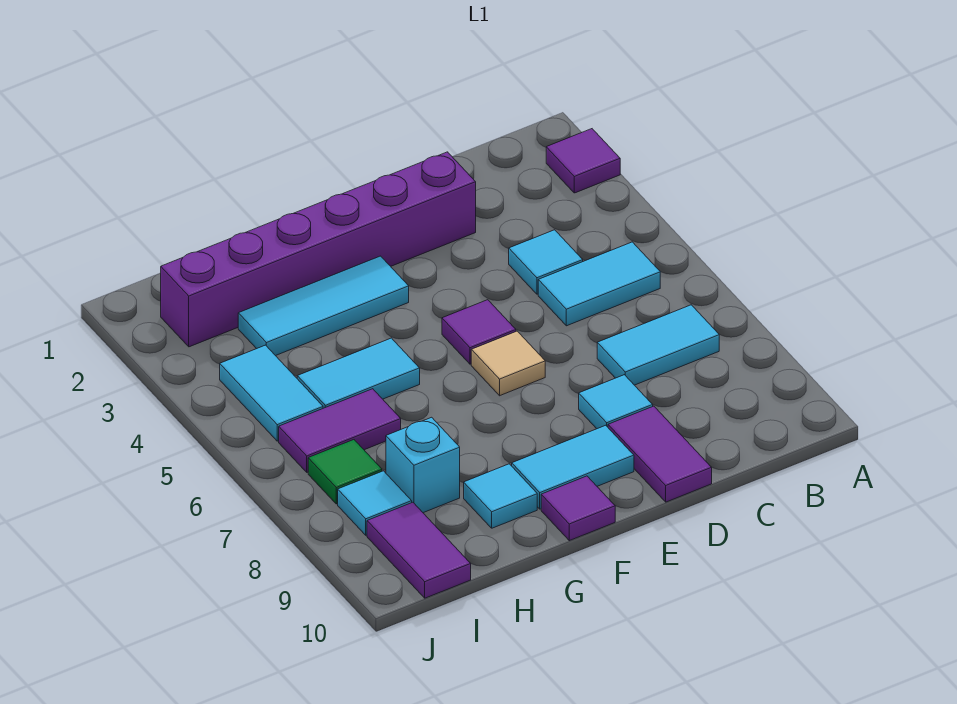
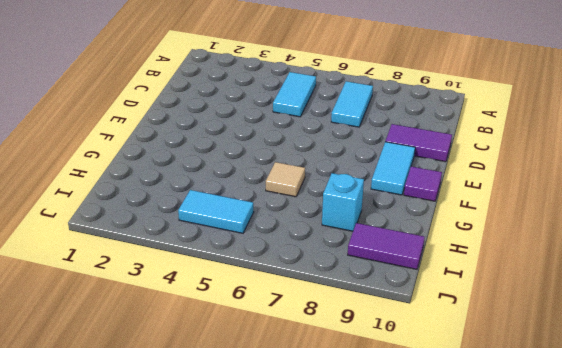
tan 1x1 tile [266,162,305,197] -> tan 1x1 tile moved to [471,331,545,396]
none -> purple 1x1 tile [546,129,620,193]
none -> cyan 1x1 tile [509,230,583,294]
none -> purple 1x6 brick [161,152,476,347]

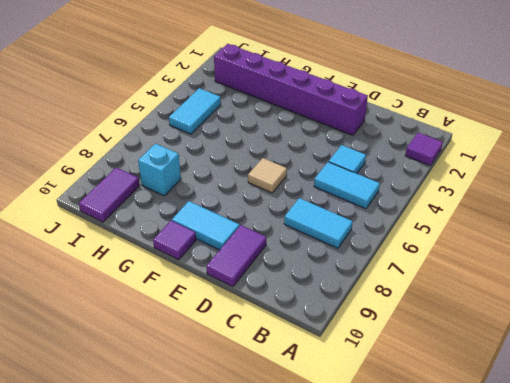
none -> cyan 1x1 tile [579,375,653,429]
none -> purple 1x1 tile [442,300,516,364]
none -> cyan 1x3 tile [238,256,409,356]

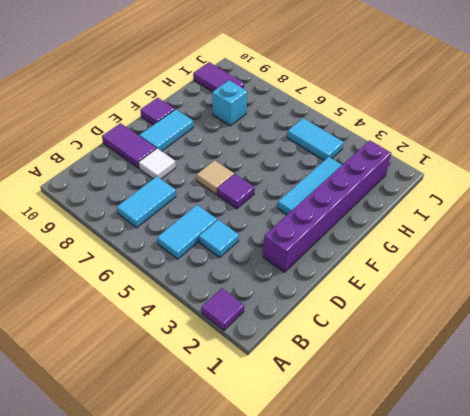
white 1x1 tile [139,149,176,179] -> cyan 1x1 tile [579,375,653,429]
none -> cyan 1x2 tile [297,338,420,408]
none -> cyan 1x1 tile [464,464,537,528]
none -> purple 1x2 tile [279,389,401,472]

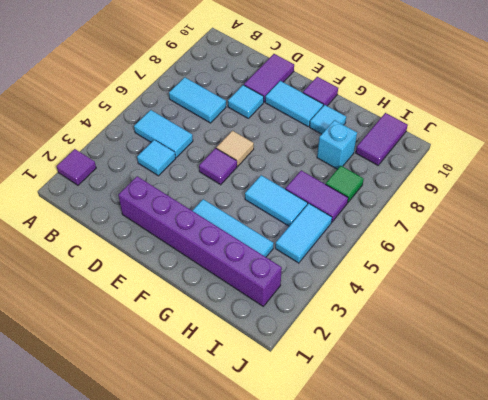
none -> cyan 1x1 tile [338,471,412,535]

